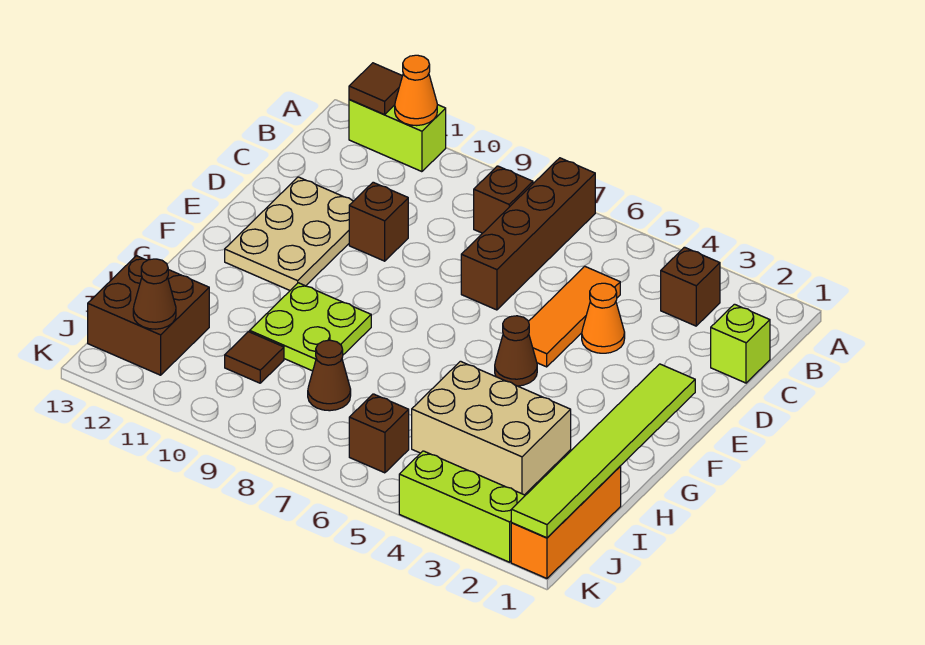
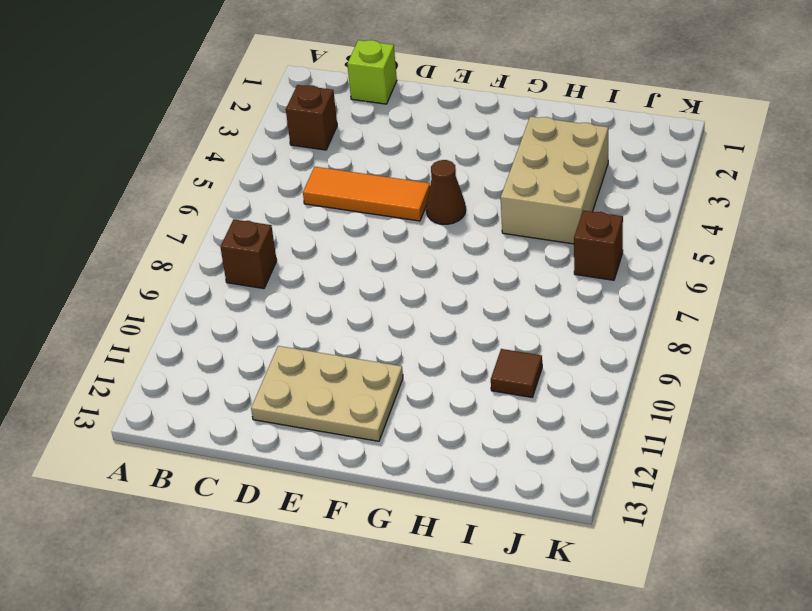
none -> brown 1x4 brick [461,158,595,310]
none -> lime 1x2 brick [349,100,446,172]
none -> orange 1x1 cone [582,283,625,353]

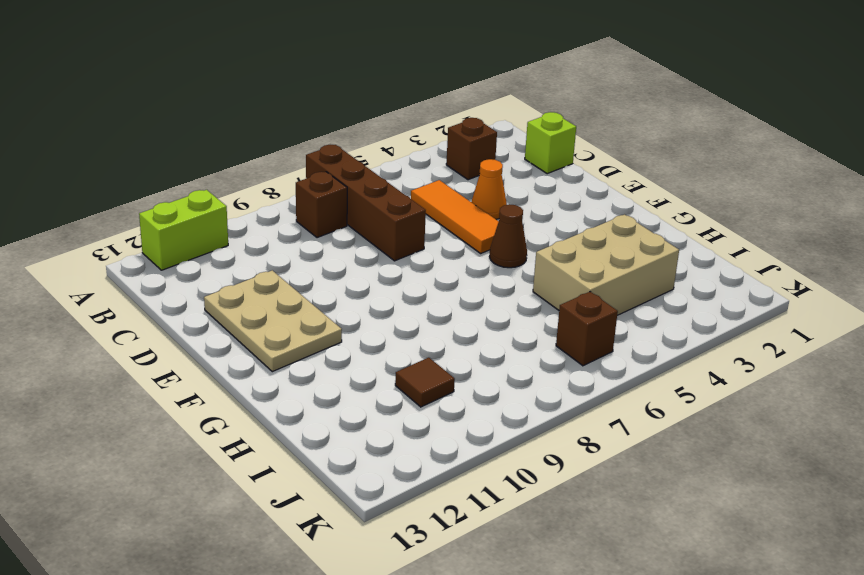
none -> brown 1x1 brick [349,182,408,261]
none -> lime 2x2 plate [250,283,371,371]
none -> orange 1x3 brick [511,467,621,578]

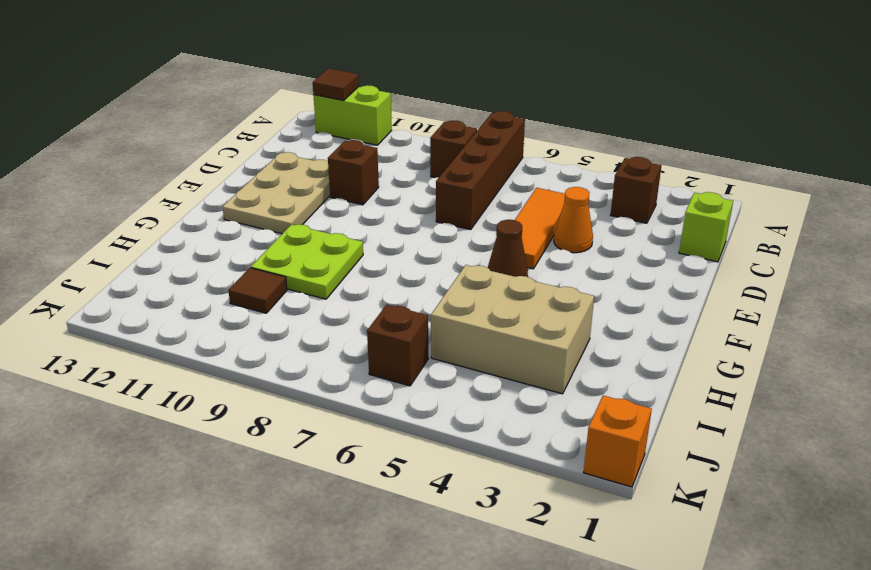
orange 1x1 brick [583,396,652,487] -> orange 1x3 brick [511,467,621,578]
none -> brown 1x1 cone [308,340,351,411]
none -> brown 2x2 brick [88,256,209,375]
none -> lime 1x3 brick [399,451,525,562]

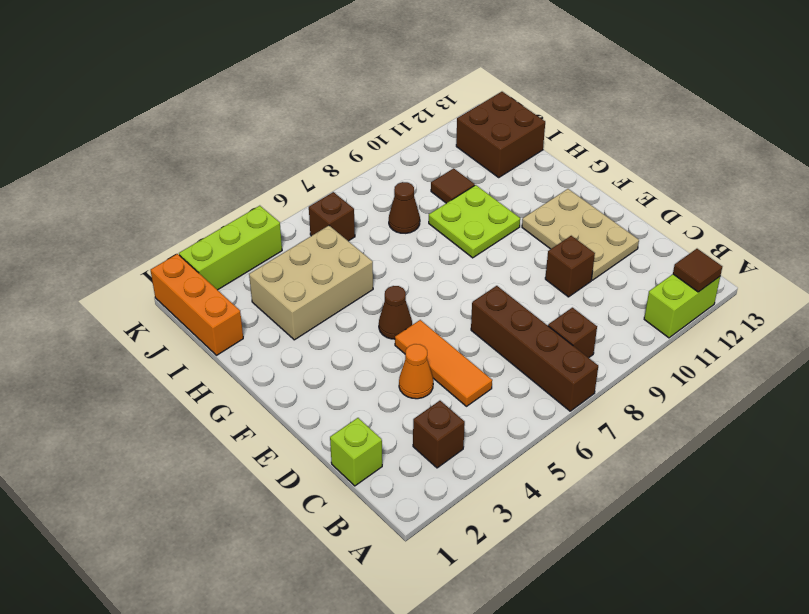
none -> orange 1x1 cone [395,55,437,126]
none -> lime 1x6 tile [511,364,695,538]
none -> brown 1x1 cone [133,259,176,329]

